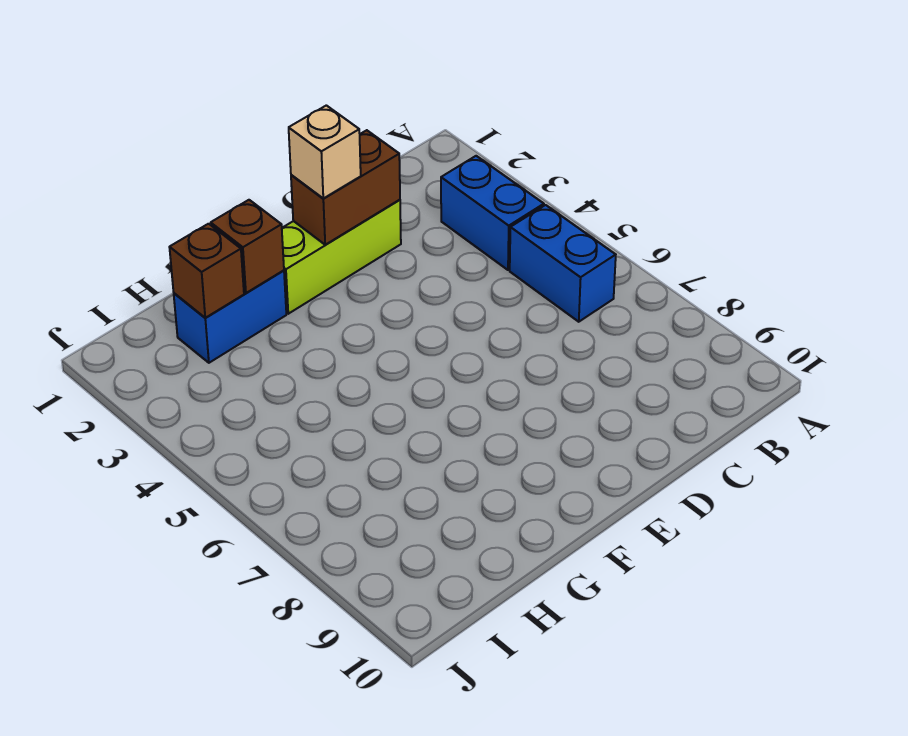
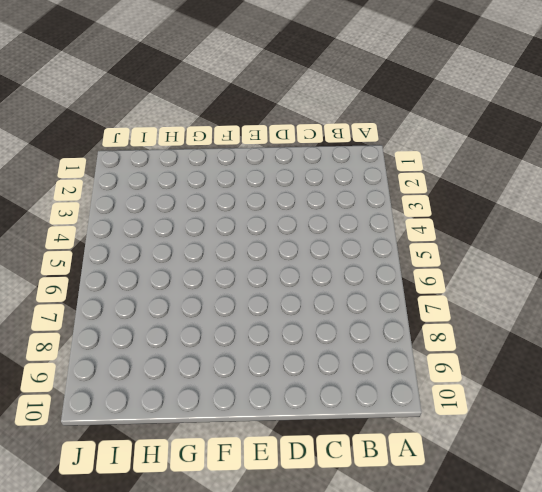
none -> blue 1x2 brick [441,156,544,270]
none -> blue 1x2 brick [510,205,616,322]

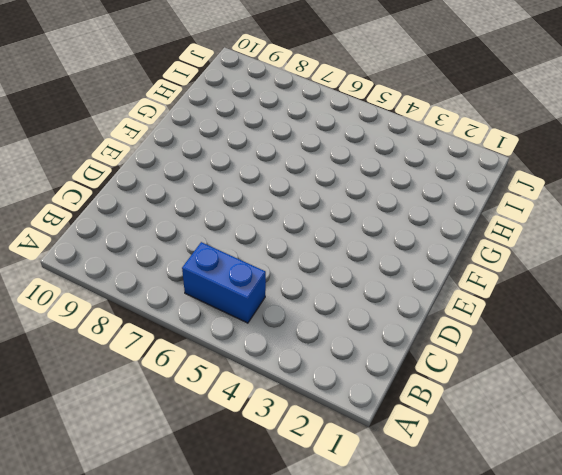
none -> blue 1x2 brick [441,156,544,270]
none -> lime 1x3 brick [282,200,401,314]

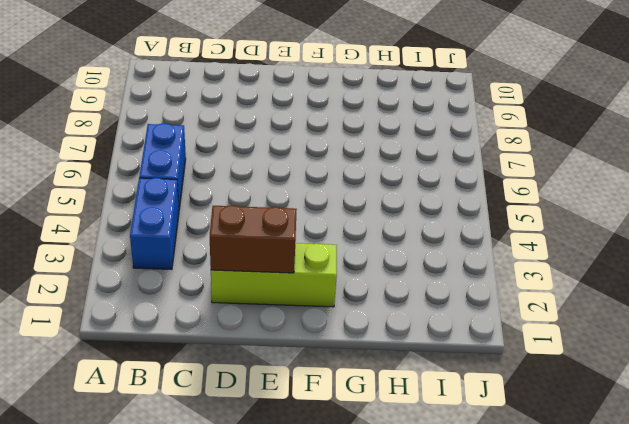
none -> blue 1x2 brick [174,270,286,363]
none -> brown 1x1 brick [211,200,284,293]

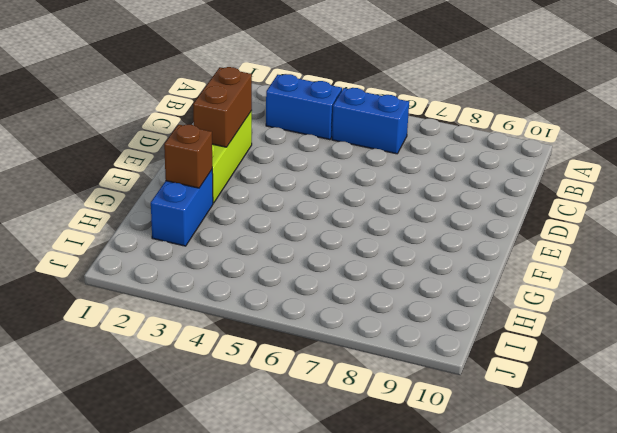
none -> brown 1x1 brick [169,224,244,318]
none -> tan 1x1 brick [289,105,361,198]

